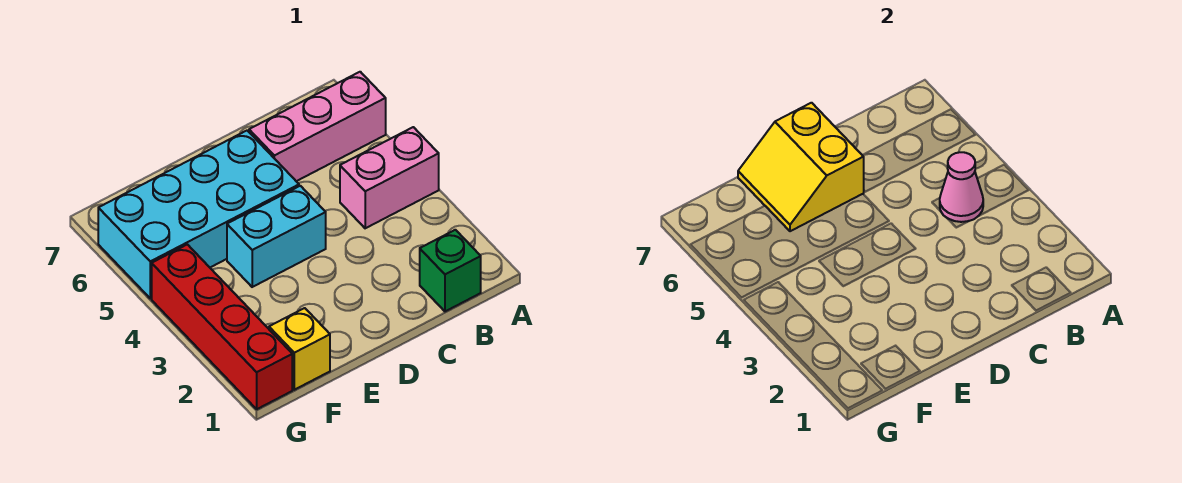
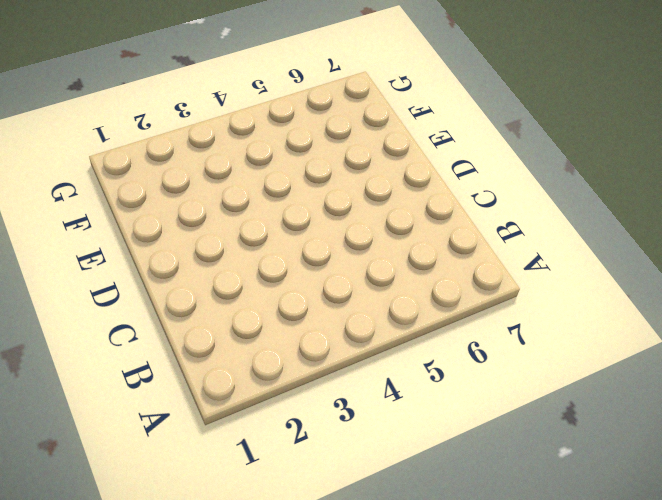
none -> pink 1x2 brick [340,127,439,228]
none -> pink 1x3 brick [249,72,386,181]

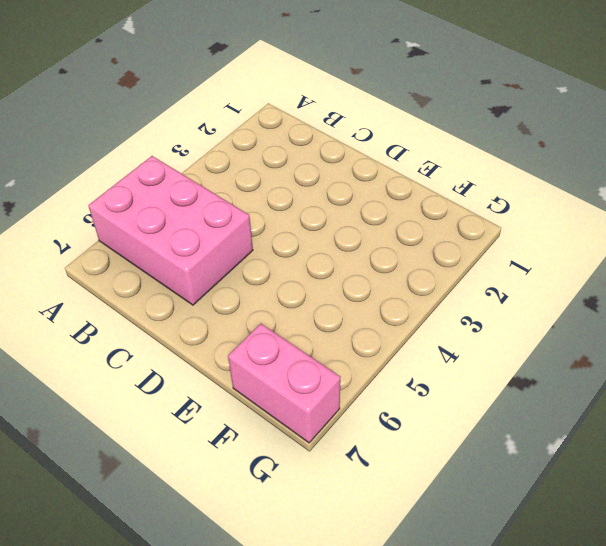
pink 2x3 brick [88,156,253,305] -> pink 1x3 brick [249,72,386,181]
pink 1x2 brick [228,324,341,443] -> pink 1x2 brick moved to [340,127,439,228]
none -> green 1x1 brick [420,230,481,311]
none -> cyan 1x2 brick [227,186,326,287]

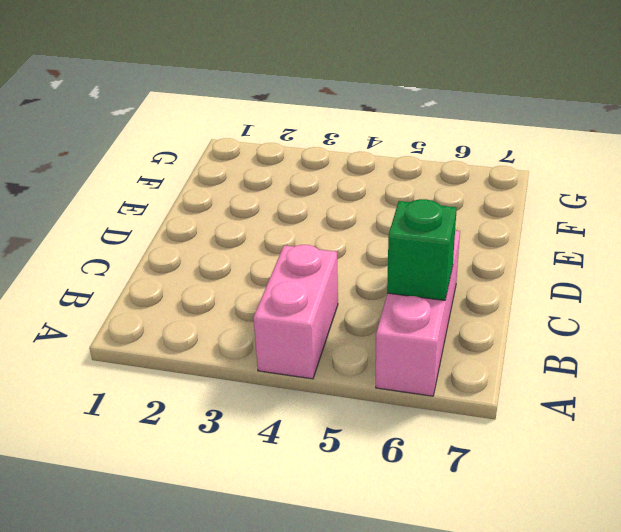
green 1x1 brick [387,199,457,300] -> green 1x1 brick moved to [420,230,481,311]
none -> cyan 1x2 brick [227,186,326,287]
none -> cyan 2x4 brick [98,131,299,298]

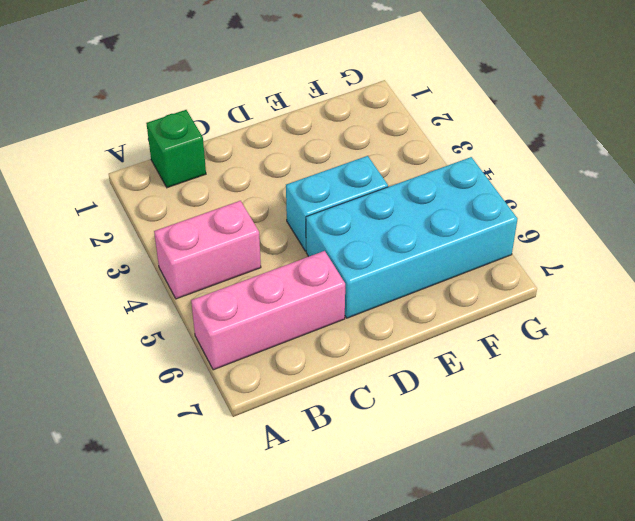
none -> yellow 1x1 brick [269,308,330,390]
none -> red 1x4 brick [152,244,292,409]

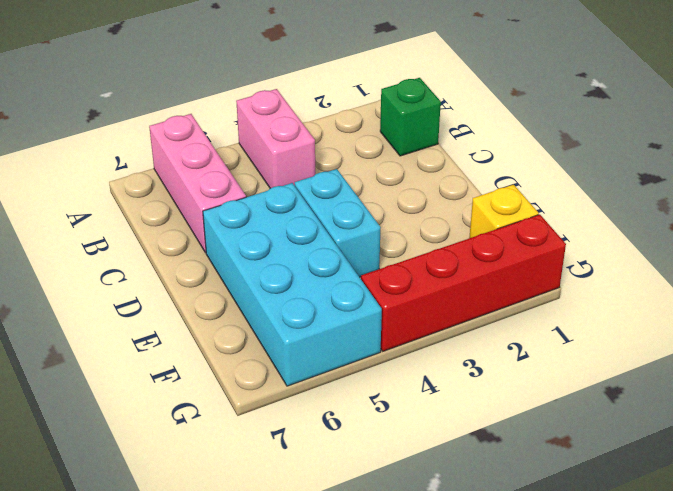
none -> pink 1x1 cone [940,152,983,222]
none -> yellow 2x2 slope [738,103,864,231]

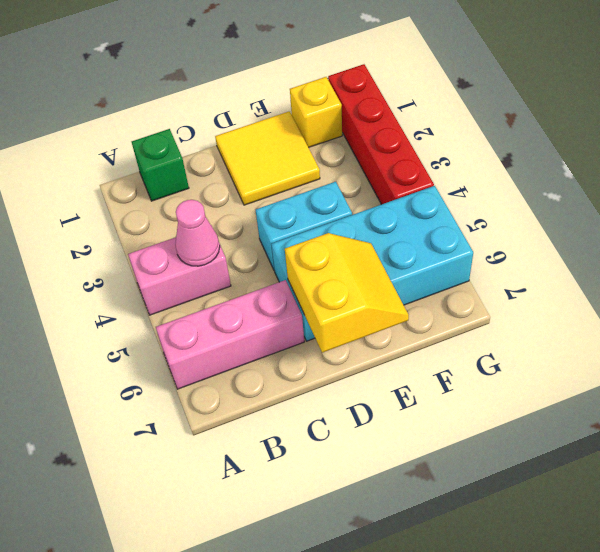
yellow 2x2 tile [215,111,320,205] -> none

